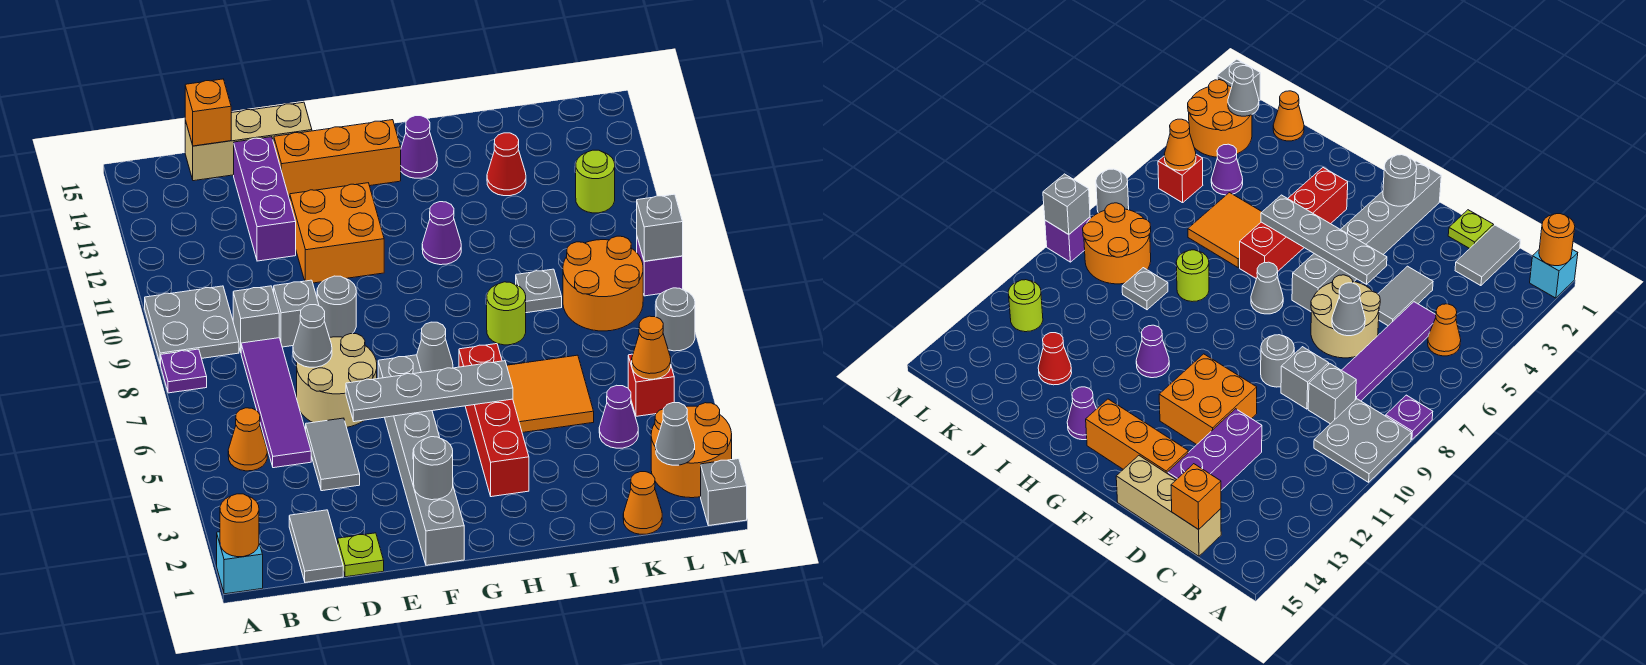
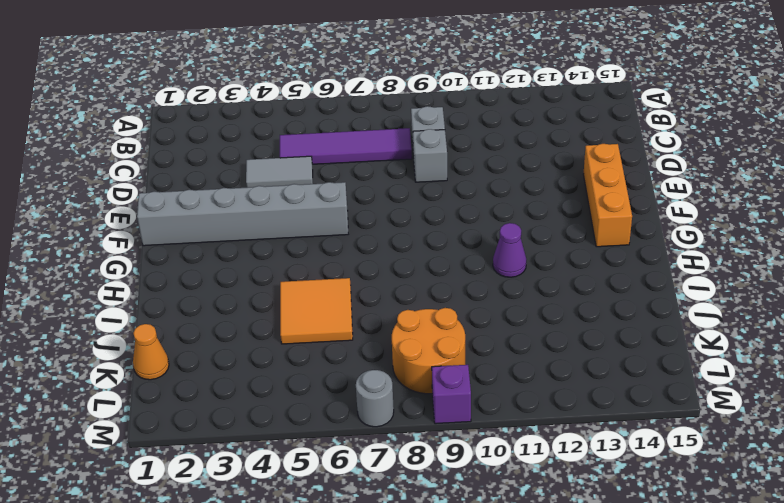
none -> cyan 1x1 brick [217,532,263,594]
none -> purple 1x1 plate [161,349,207,393]
none -> grey 2x2 plate [145,286,239,364]
none -> orange 1x1 cone [228,408,267,471]

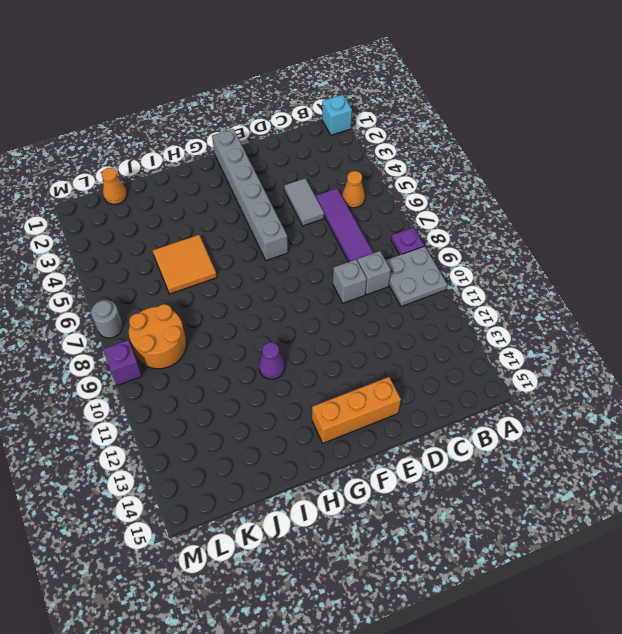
none -> grey 1x2 tile [289,510,343,582]
none -> tan 1x3 brick [185,102,312,181]
none -> lime 1x1 plate [338,533,384,577]
none -> tan 2x2 round brick [297,334,377,427]

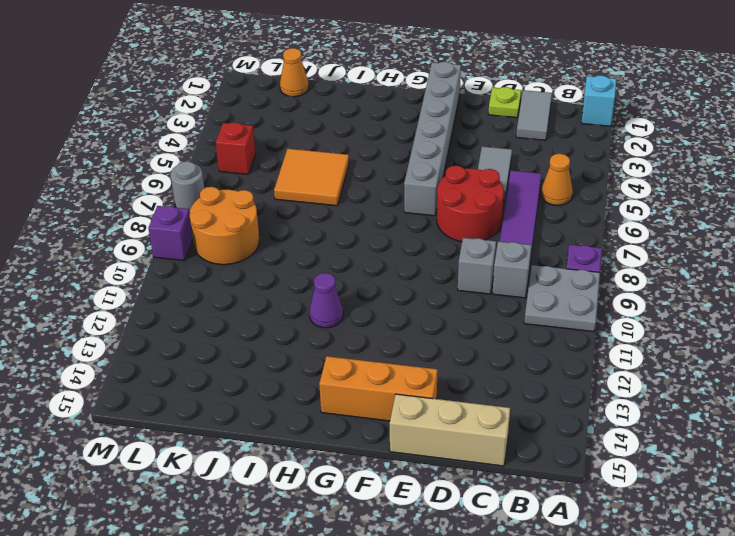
red 2x2 round brick [437,166,504,242] -> tan 2x2 round brick [297,334,377,427]
none -> purple 1x3 brick [234,137,296,261]
none -> grey 1x1 round brick [317,276,356,337]
none -> orange 2x2 brick [290,183,384,283]
none -> grey 1x1 cone [417,322,453,372]

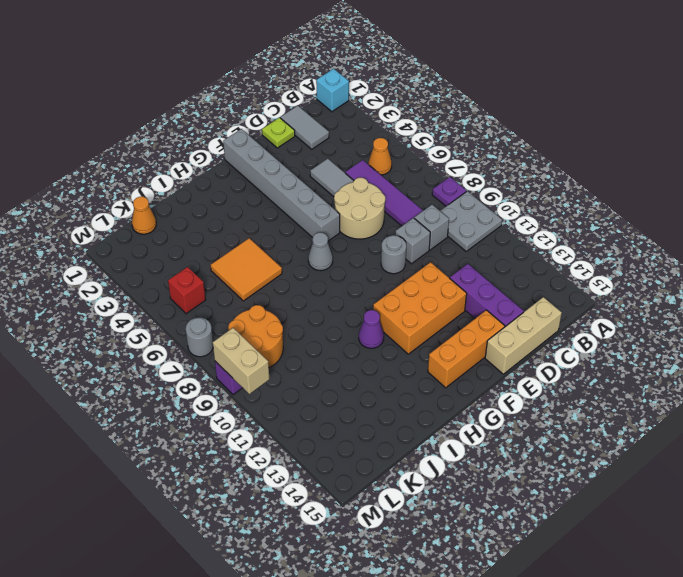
orange 2x3 brick [373,262,467,354] -> orange 2x2 brick [290,183,384,283]
tan 1x2 brick [213,328,269,394] -> grey 1x1 brick [637,194,683,261]
none -> red 1x4 brick [459,344,529,497]
none -> purple 1x1 cone [401,116,437,178]
none -> lime 1x1 round brick [487,282,526,345]
none -> grey 1x1 plate [516,269,562,313]

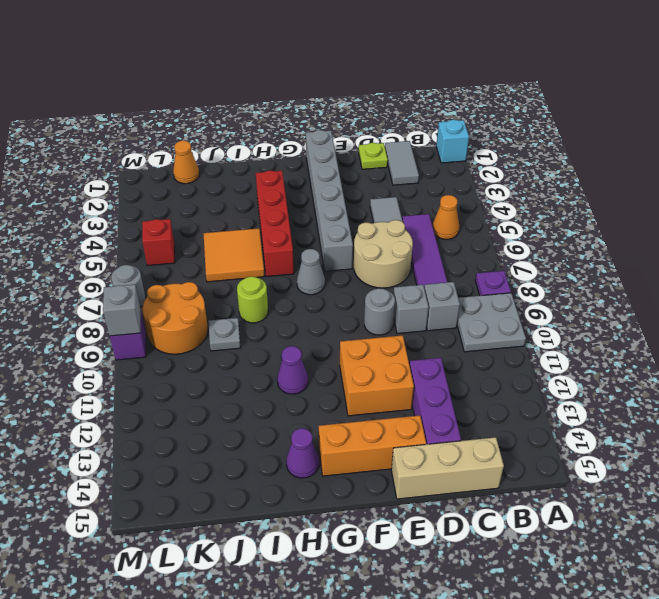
none -> red 1x1 cone [487,133,526,196]
none -> purple 1x1 cone [599,385,638,448]
none -> orange 2x2 round brick [651,403,732,498]
none -> lime 1x1 round brick [576,150,615,213]

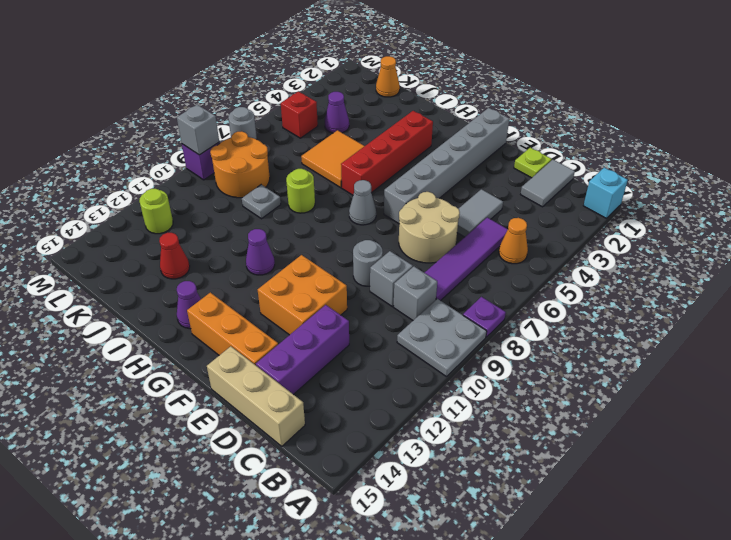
none -> orange 2x2 round brick [651,403,732,498]
none -> grey 1x1 brick [701,459,747,526]
none -> orange 1x1 round brick [220,494,259,557]
none -> orange 1x1 brick [185,79,231,146]

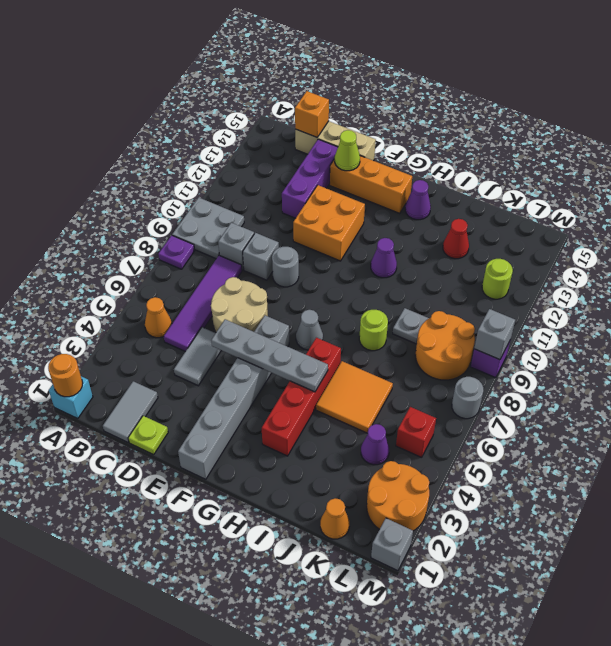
lime 1x1 cone [335,130,360,171] -> none
none -> grey 1x1 cone [293,305,332,367]
none -> grey 1x1 round brick [414,437,453,500]
none -> grey 1x1 cone [656,403,695,465]
none -> orange 1x1 cone [632,316,671,379]

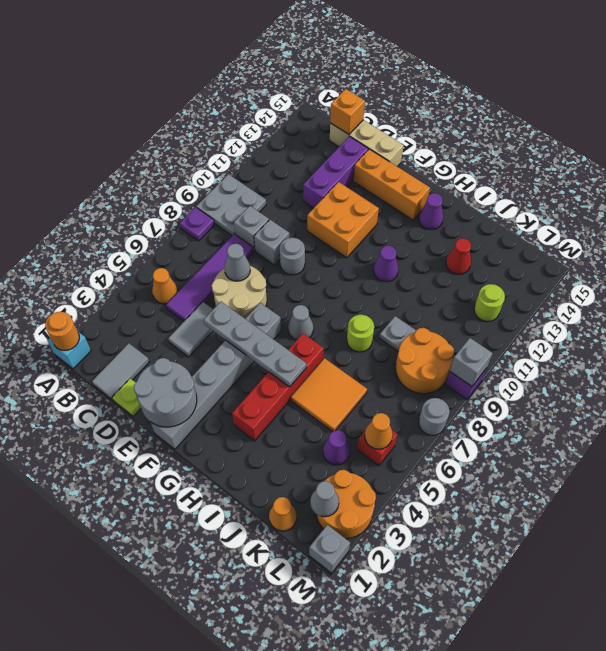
grey 2x2 round brick [134,358,197,427] -> grey 1x1 round brick [414,437,453,500]

